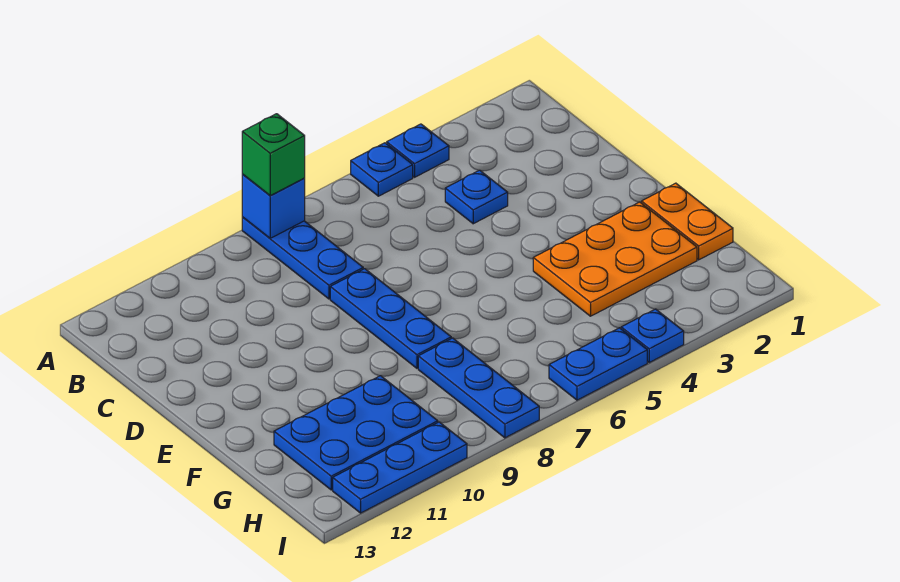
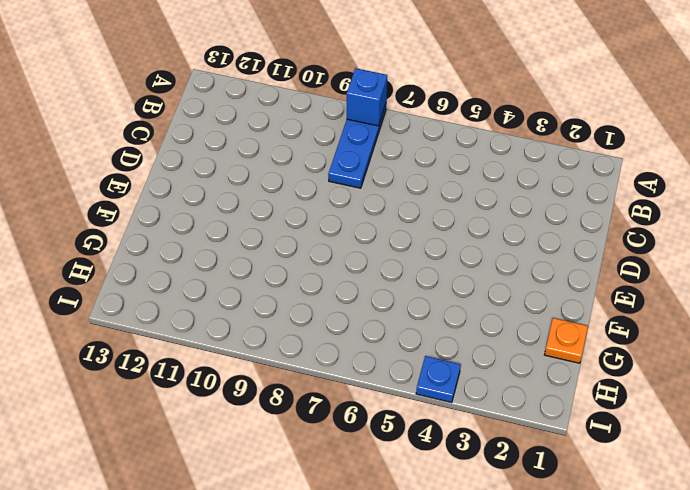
orange 1x1 plate [544,318,588,363] -> orange 1x2 plate [642,183,733,260]
none -> blue 1x1 plate [387,124,449,177]
none -> blue 1x1 plate [351,143,413,196]
none -> blue 1x1 plate [445,170,508,224]

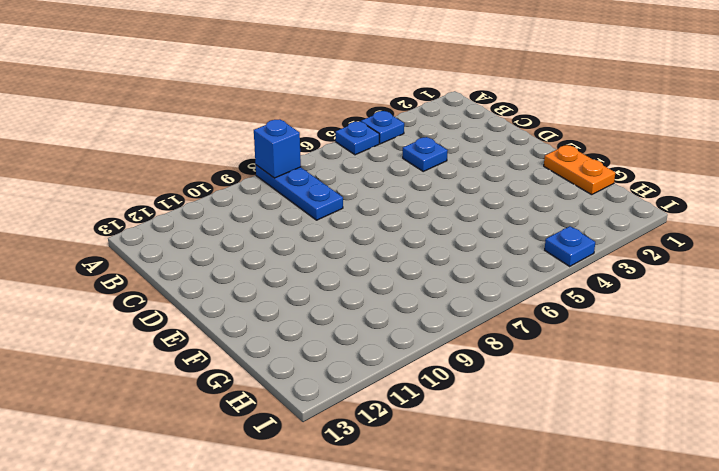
none -> blue 1x3 plate [330,269,451,368]
none -> orange 2x3 plate [533,202,697,316]
none -> blue 1x3 plate [418,338,539,438]

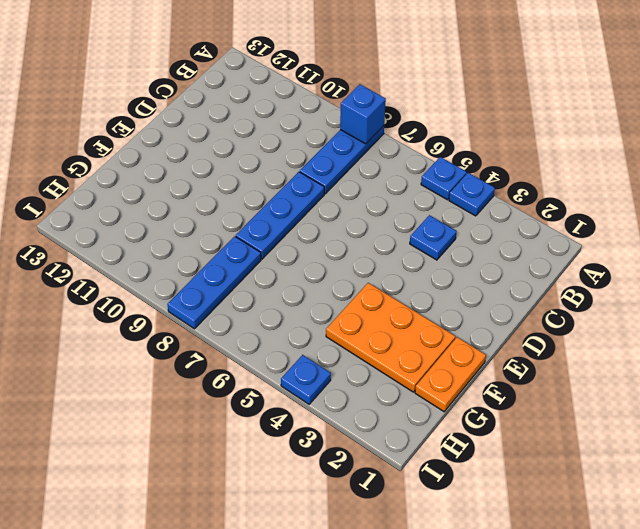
none -> blue 2x3 plate [274,376,438,490]
none -> blue 1x2 plate [549,328,647,400]
none -> blue 1x3 plate [333,422,467,513]

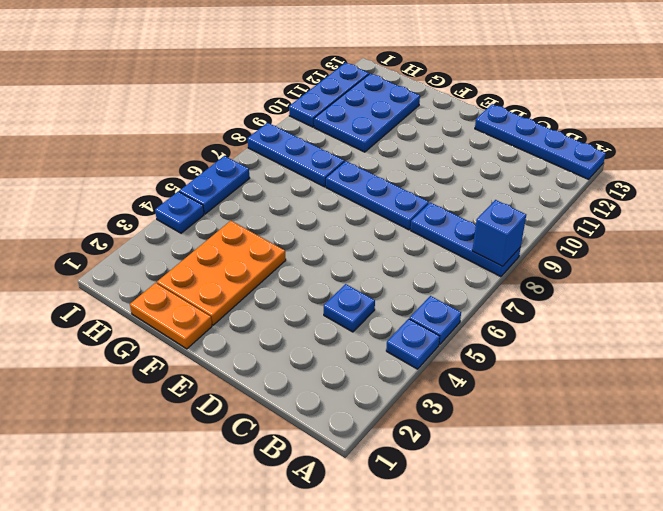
blue 1x4 plate [475,104,606,179] -> none
none -> green 1x1 brick [242,114,305,196]

